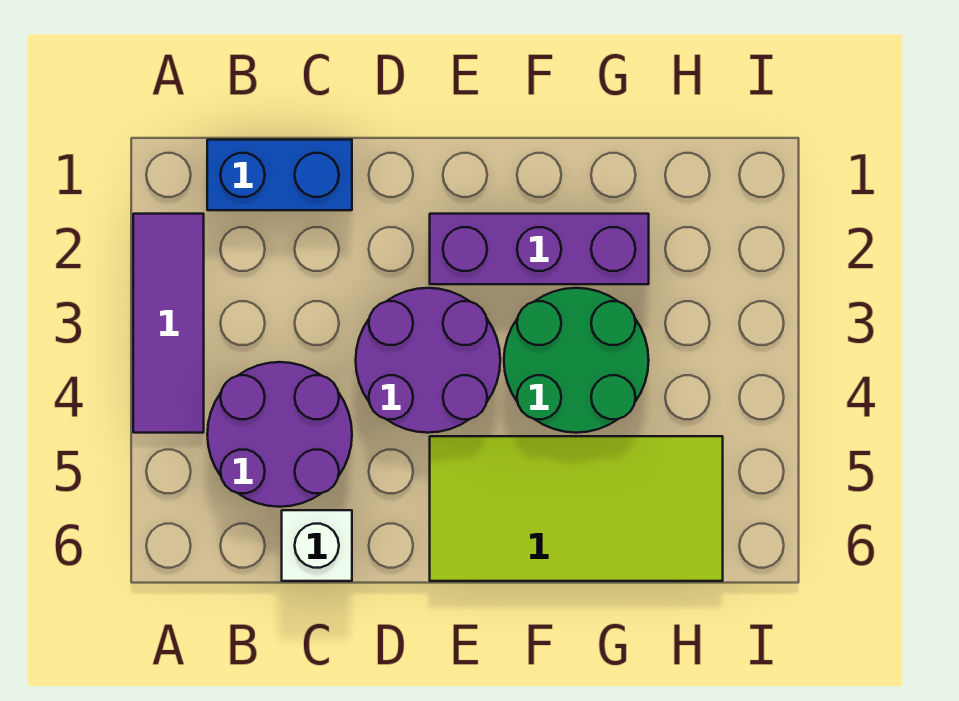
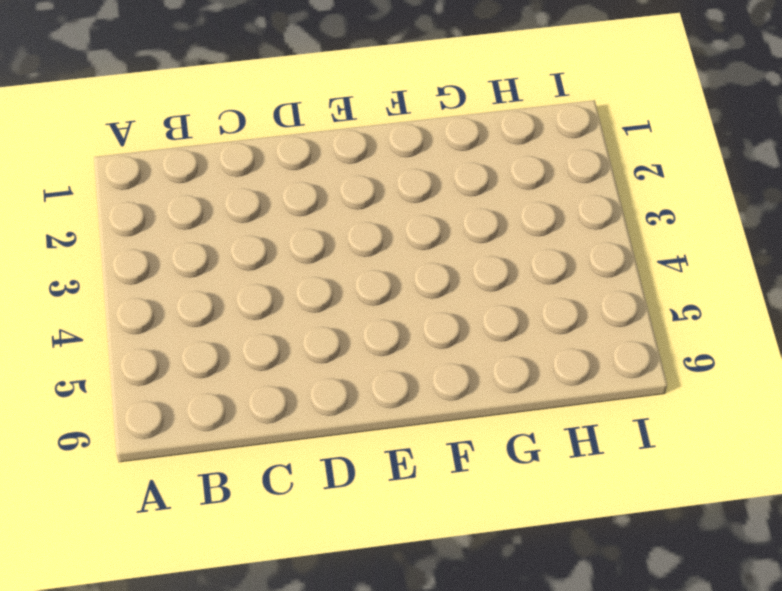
none -> purple 1x3 tile [133,214,204,433]
none -> blue 1x2 brick [207,140,352,210]

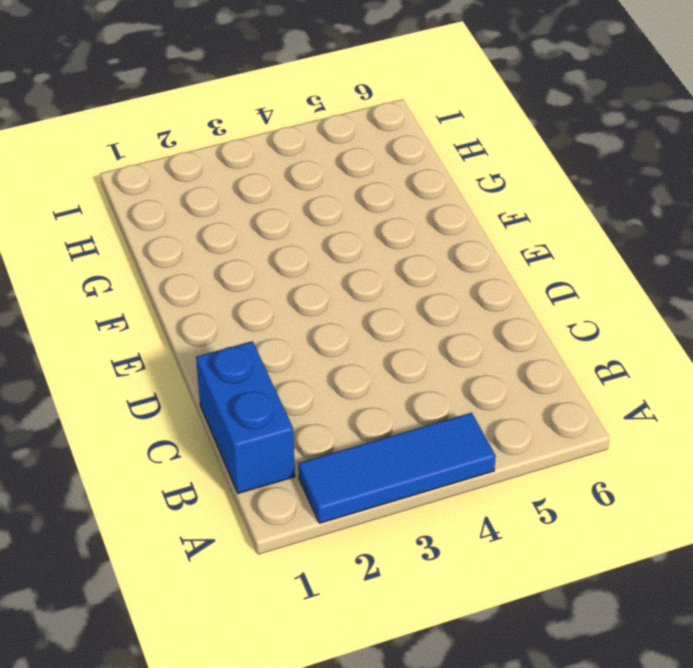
blue 1x3 tile [298,413,496,523] -> purple 1x3 tile [133,214,204,433]
none -> purple 2x2 round brick [207,362,352,507]
none -> white 1x1 brick [282,510,352,581]

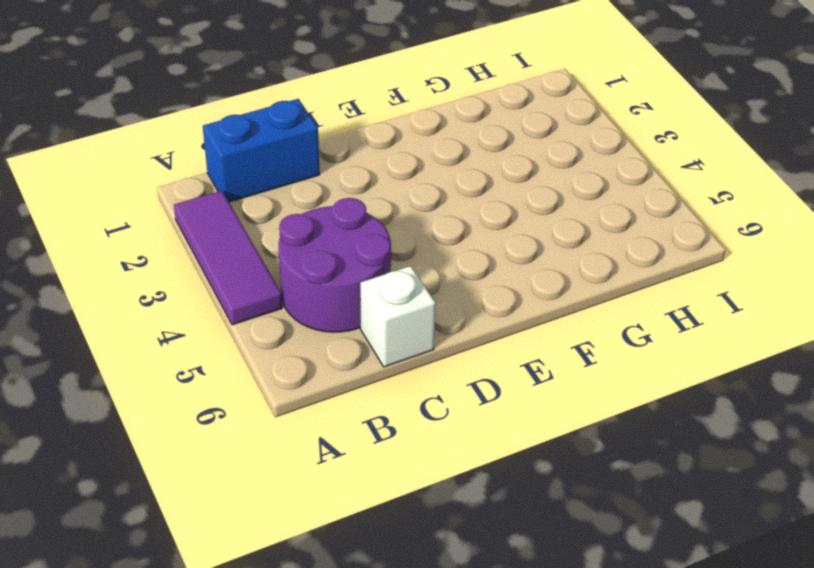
none -> purple 2x2 round brick [356,288,500,433]
none -> purple 1x3 brick [430,214,649,284]

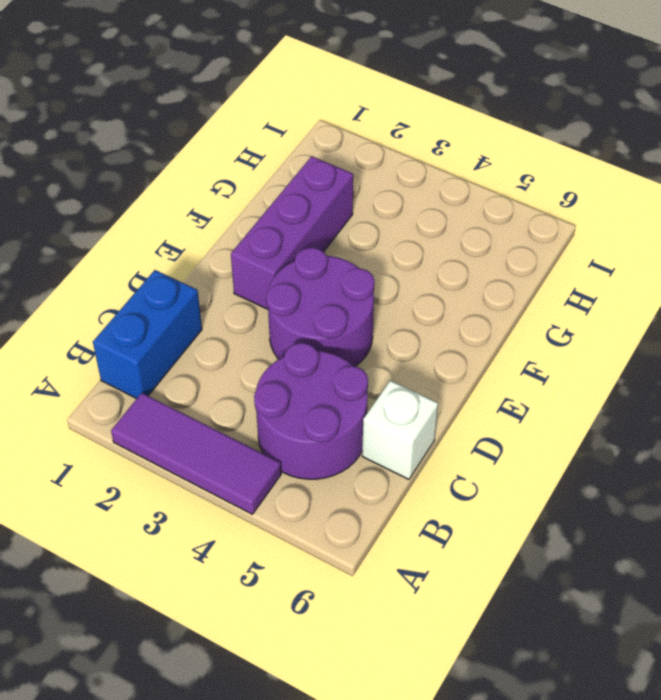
none -> lime 2x4 tile [430,436,723,581]
none -> green 2x2 round brick [504,288,649,433]

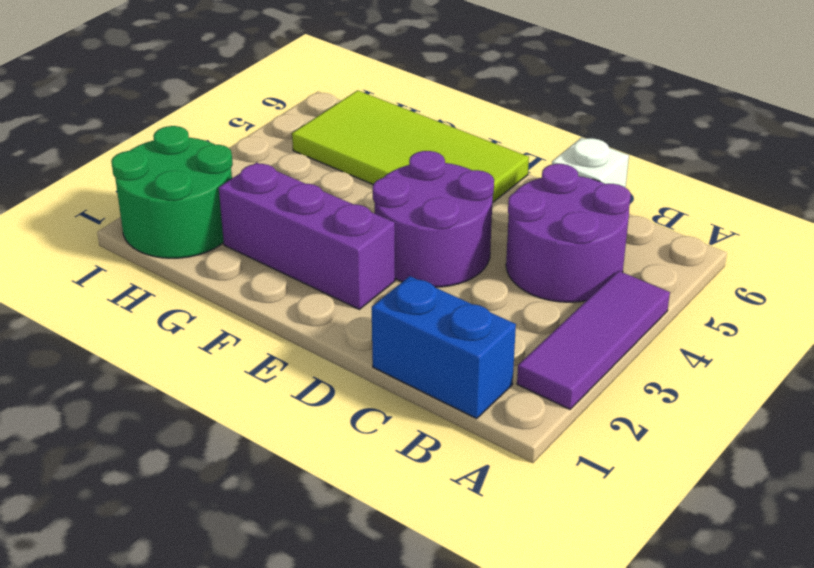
green 2x2 round brick [111,126,233,258] -> green 2x2 round brick moved to [504,288,649,433]

